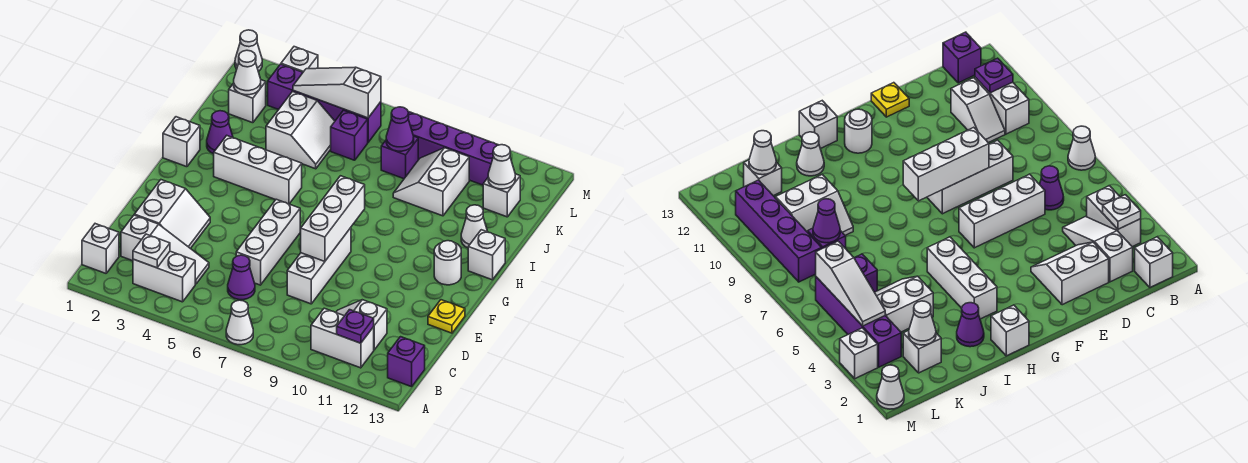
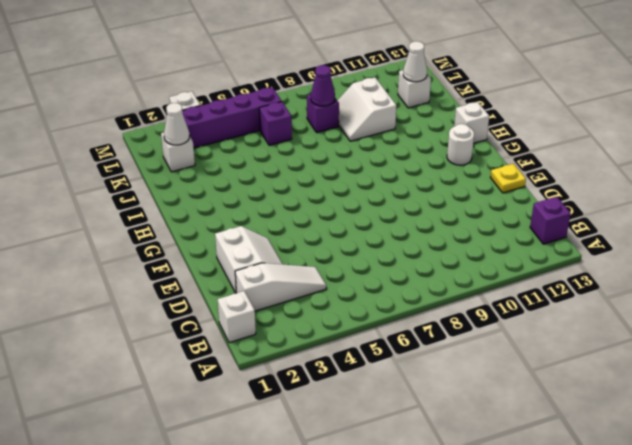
none -> white 1x1 cone [226,300,253,345]
none -> white 1x2 brick [133,251,195,302]
none -> white 1x2 brick [311,308,374,368]
none -> purple 1x1 cone [228,255,255,300]

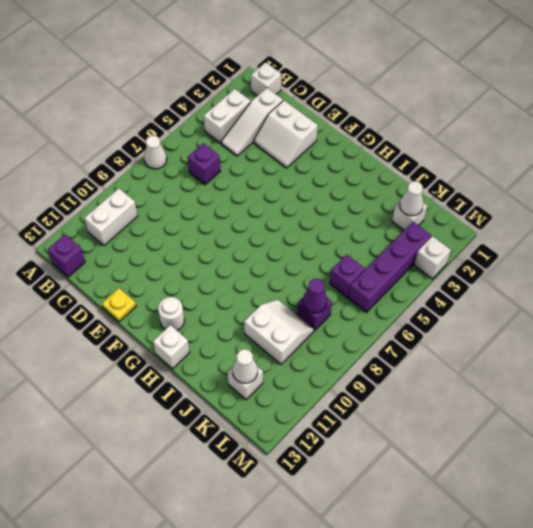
purple 1x1 brick [188,143,220,185] -> purple 1x1 cone [228,255,255,300]
none -> white 1x2 slope [336,300,387,350]
none -> white 1x3 brick [236,199,300,285]
none -> white 1x3 brick [287,228,351,304]
none -> white 1x1 brick [163,117,200,167]

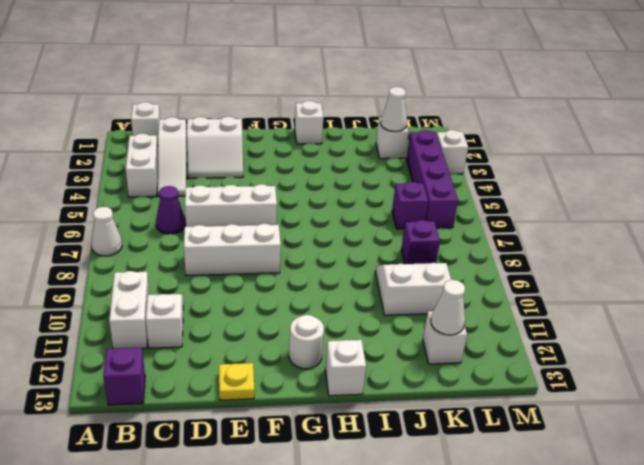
none -> white 1x3 brick [214,136,302,204]
none -> purple 1x1 cone [207,111,233,154]
none -> white 1x1 cone [461,205,488,248]
none -> white 2x2 slope [266,91,335,169]

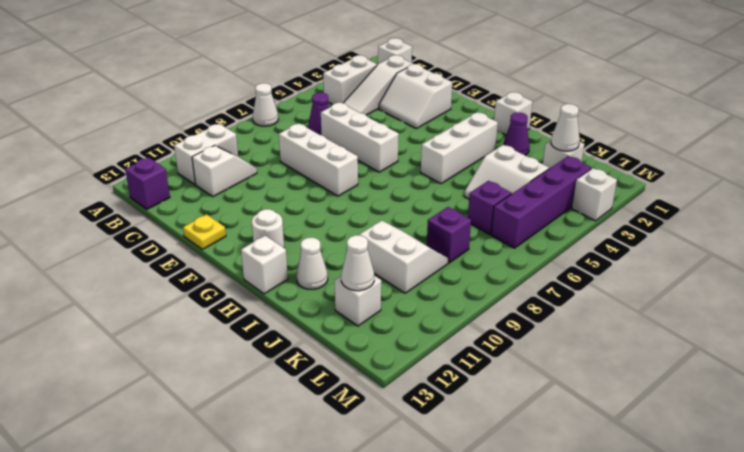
none -> purple 1x4 brick [408,112,498,185]
none -> white 1x1 cone [235,30,262,71]
none -> white 1x1 plate [133,234,170,268]
none -> purple 1x1 plate [337,310,374,343]

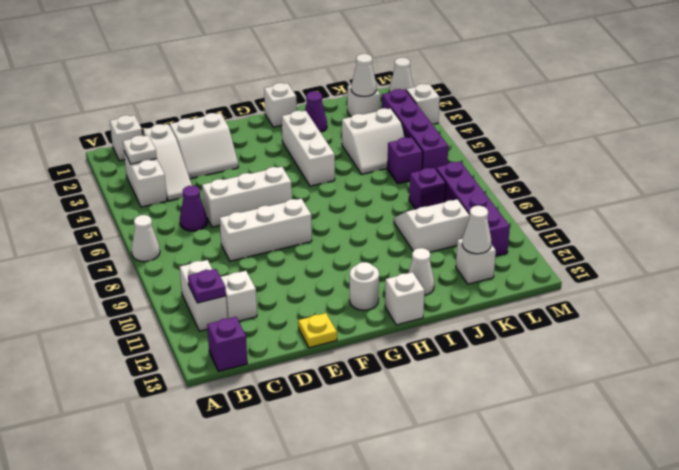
none -> white 1x3 brick [301,176,365,261]
none -> purple 1x1 cone [386,107,414,151]
none -> white 1x3 slope [293,67,381,118]

